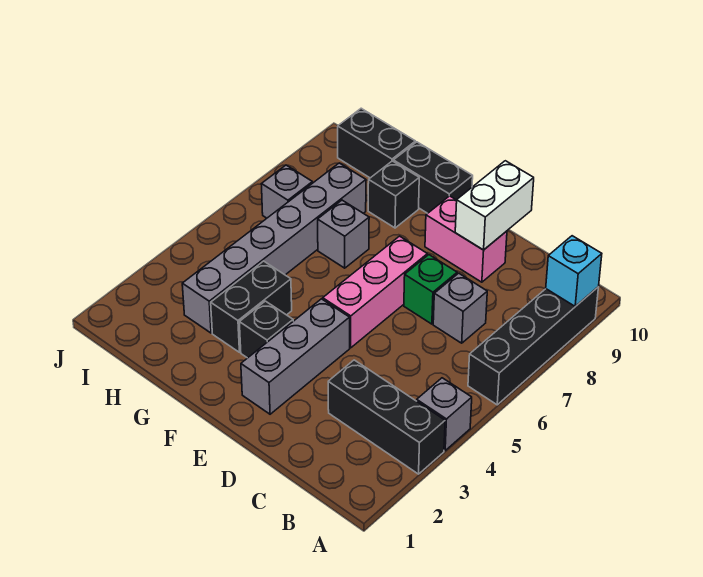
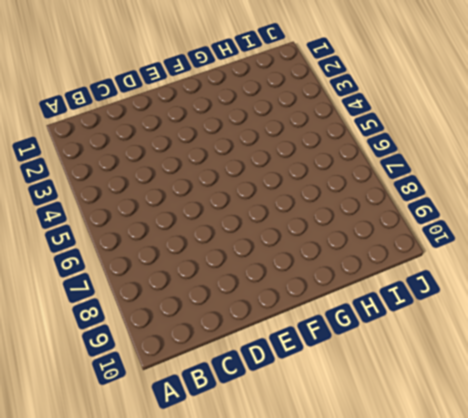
none -> black 1x3 brick [328,360,445,474]
none -> grey 1x1 brick [417,378,472,450]
none -> black 1x4 brick [468,287,598,405]

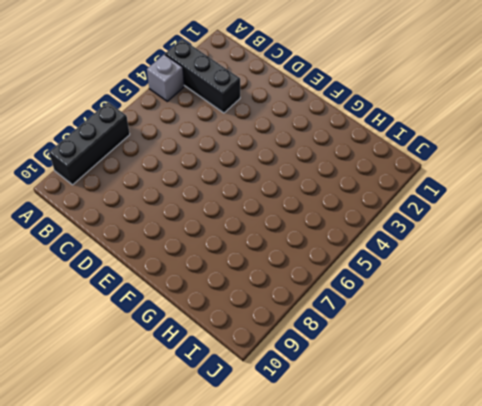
black 1x3 brick [49,102,130,185] -> black 1x4 brick [468,287,598,405]
none -> grey 1x1 brick [433,273,487,343]
none -> green 1x1 brick [404,255,457,324]
none -> pink 1x2 brick [425,196,507,282]

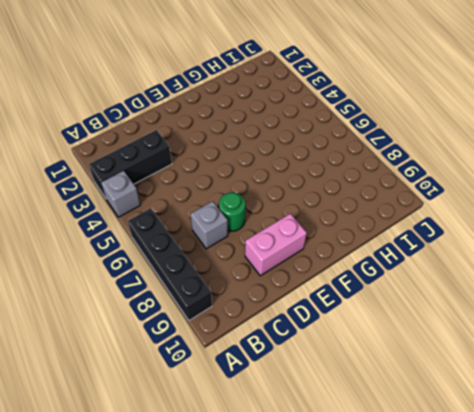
green 1x1 round brick [219,192,245,231] -> green 1x1 brick [404,255,457,324]
none -> grey 1x3 brick [241,299,350,414]
none -> pink 1x3 brick [323,236,427,348]
none -> black 1x1 brick [239,301,293,358]

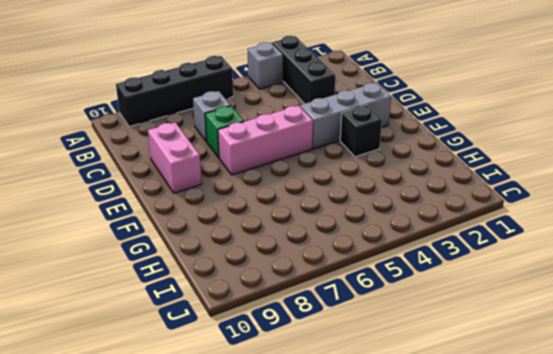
none -> black 1x2 brick [393,142,473,213]
none -> black 1x2 brick [211,261,292,352]
none -> grey 1x1 brick [318,200,369,268]

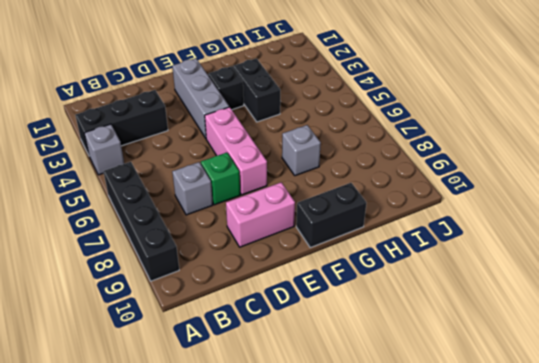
none -> black 1x1 brick [368,161,419,228]
none -> grey 1x6 brick [182,163,366,333]
none -> black 1x2 brick [338,108,415,178]

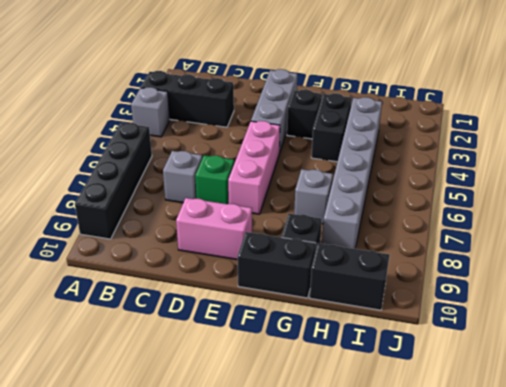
none -> grey 1x1 brick [262,165,312,218]
none -> cyan 1x1 brick [546,236,602,306]
none -> white 1x2 brick [455,161,534,250]

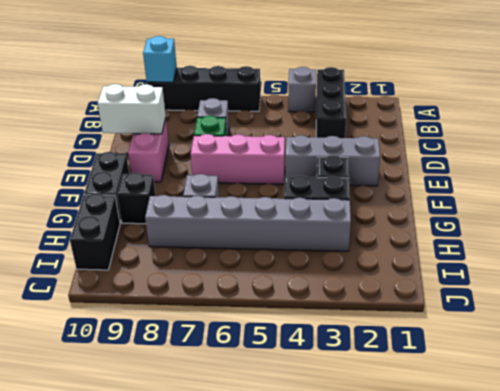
none -> grey 1x1 brick [262,165,312,218]

